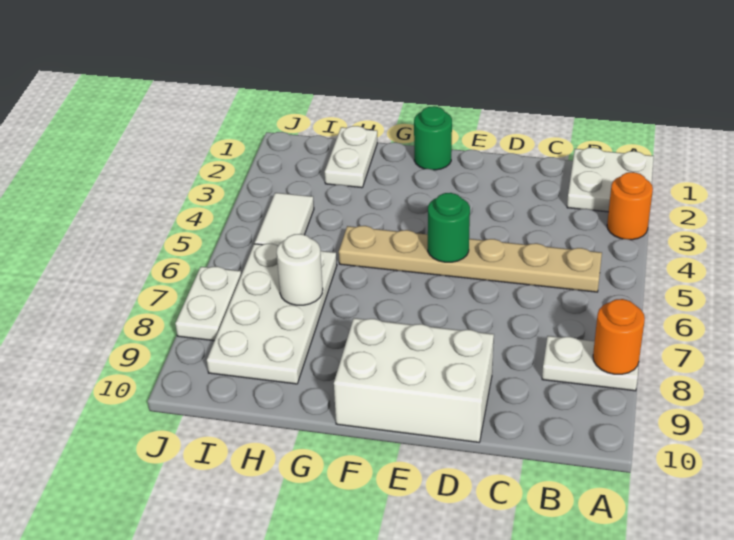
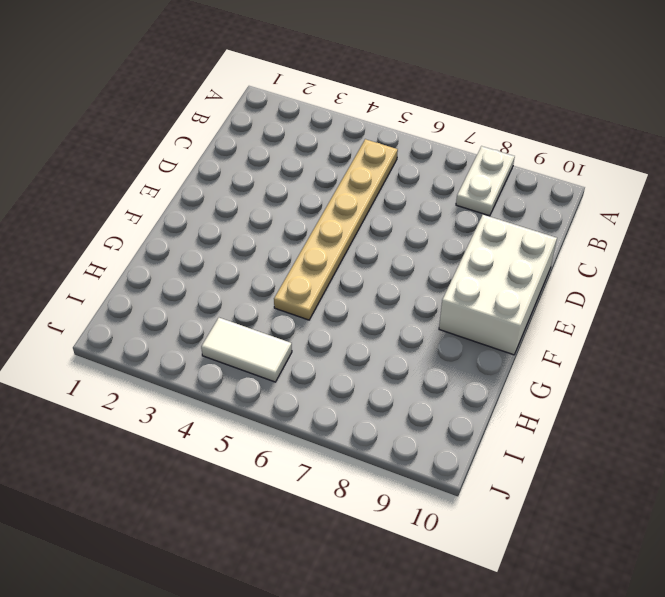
none -> white 2x2 plate [567,147,654,212]
none -> orange 1x1 round brick [607,172,653,240]
none -> green 1x1 round brick [414,106,452,170]

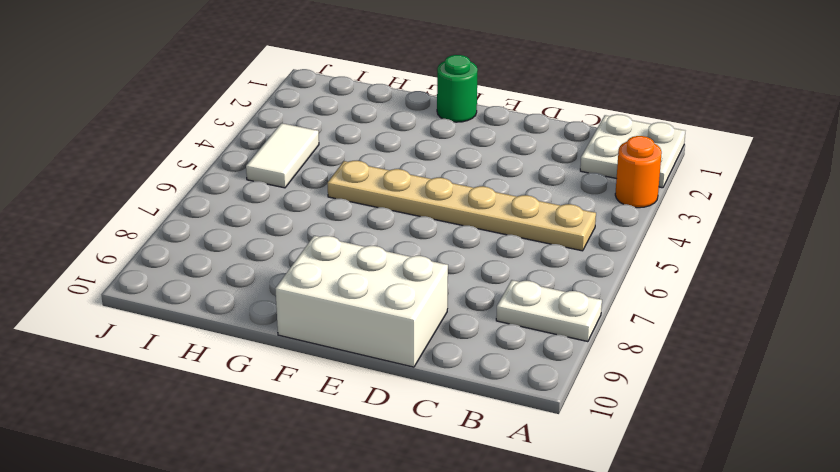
none -> white 1x2 plate [325,126,377,188]
none -> white 2x4 plate [207,244,337,384]
none -> white 1x2 plate [175,266,241,341]

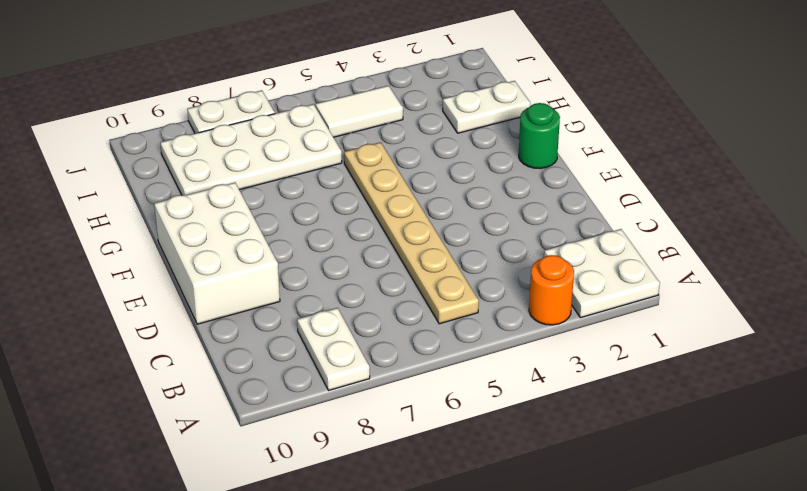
none -> orange 1x1 round brick [593,299,645,374]
none -> green 1x1 round brick [428,193,470,262]
none -> white 1x1 round brick [277,234,323,305]

